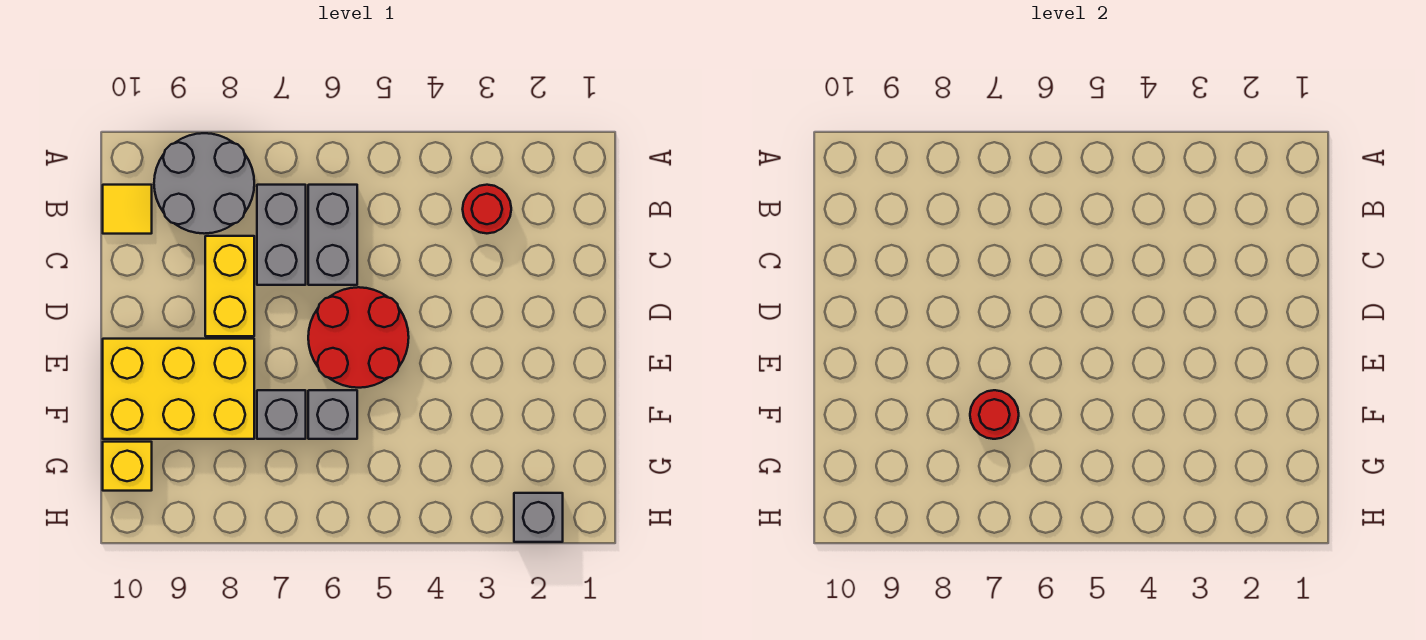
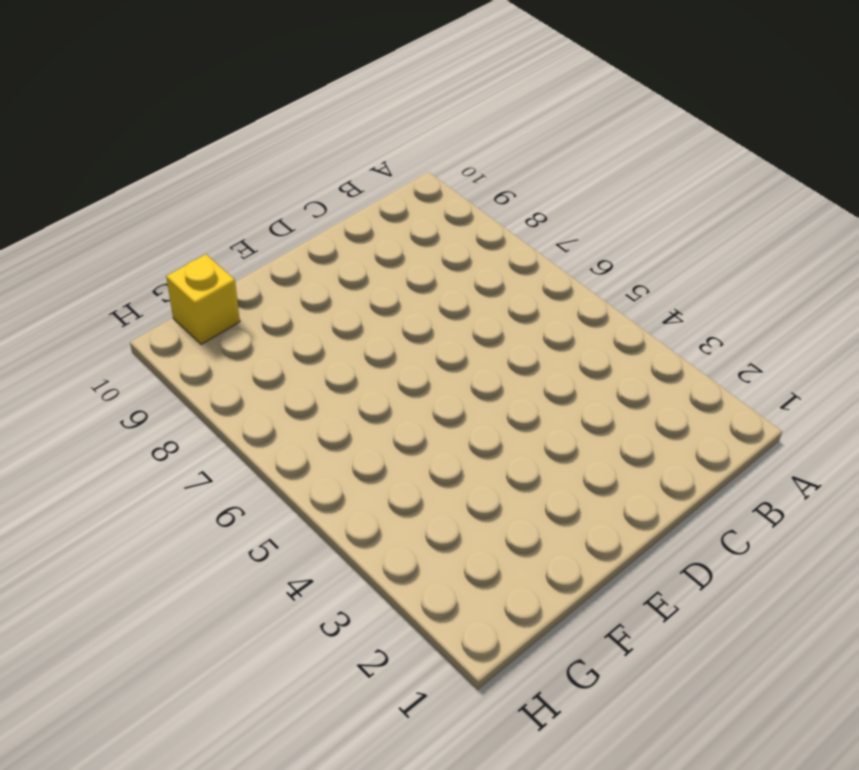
none -> grey 2x2 round brick [154,133,254,234]
none -> red 1x1 round brick [463,185,511,233]
none -> grey 1x2 brick [308,185,357,285]

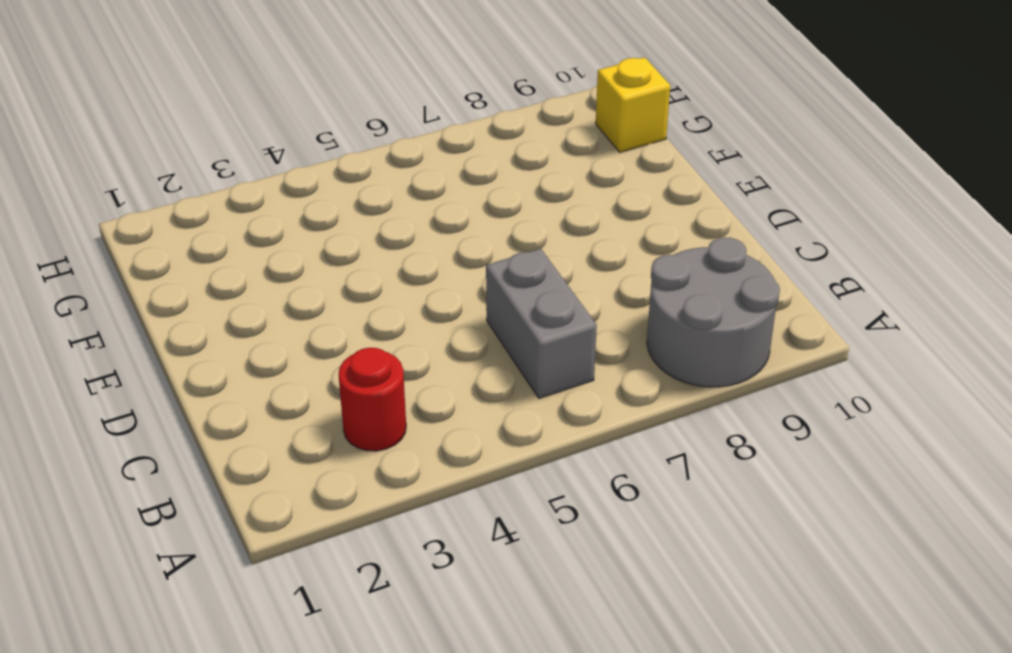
none -> grey 1x2 brick [257,185,306,285]
none -> yellow 1x1 tile [103,185,152,234]
none -> yellow 1x2 brick [205,236,254,336]

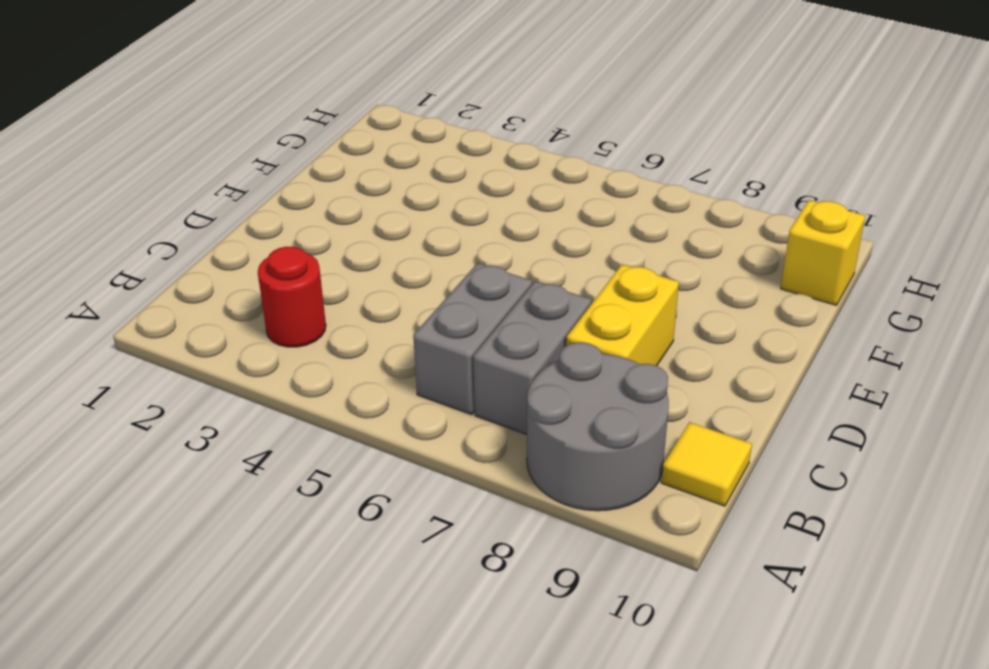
none -> red 2x2 round brick [308,287,409,388]
none -> yellow 2x3 brick [103,339,254,439]
none -> grey 1x1 brick [308,390,357,439]

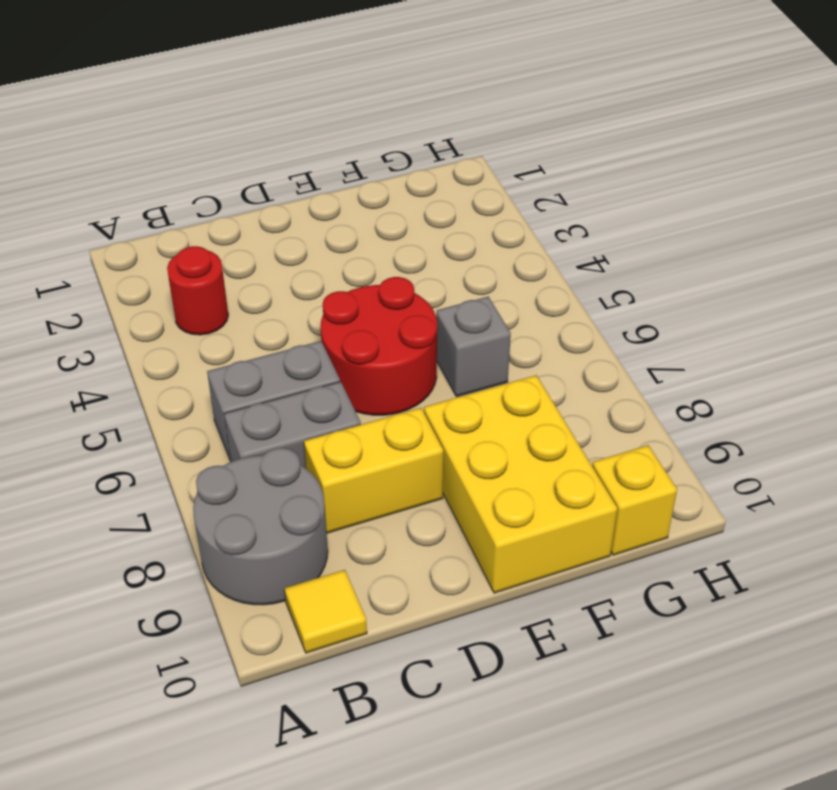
none -> grey 1x1 brick [257,390,306,439]
none -> grey 1x1 brick [514,493,563,542]
none -> red 1x1 round brick [970,390,1019,439]

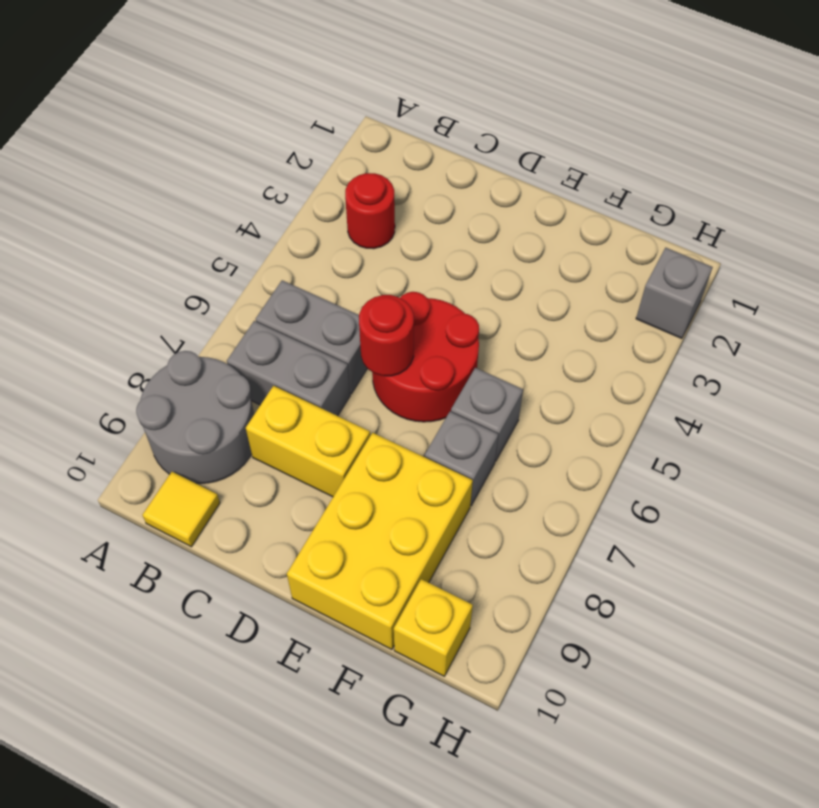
red 1x1 round brick [359,295,414,376] -> red 1x1 round brick moved to [970,390,1019,439]

